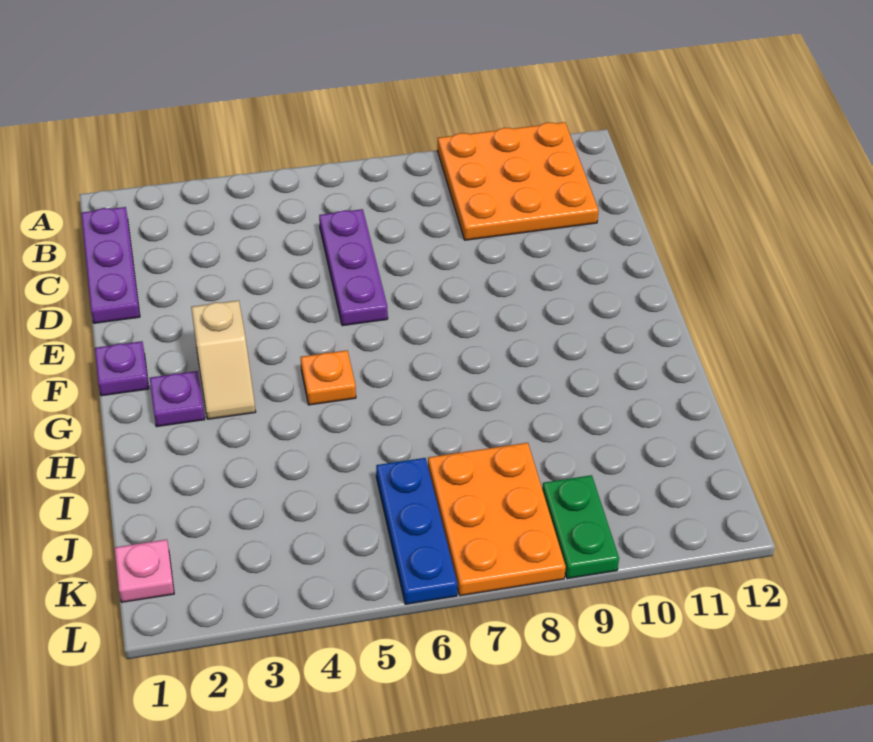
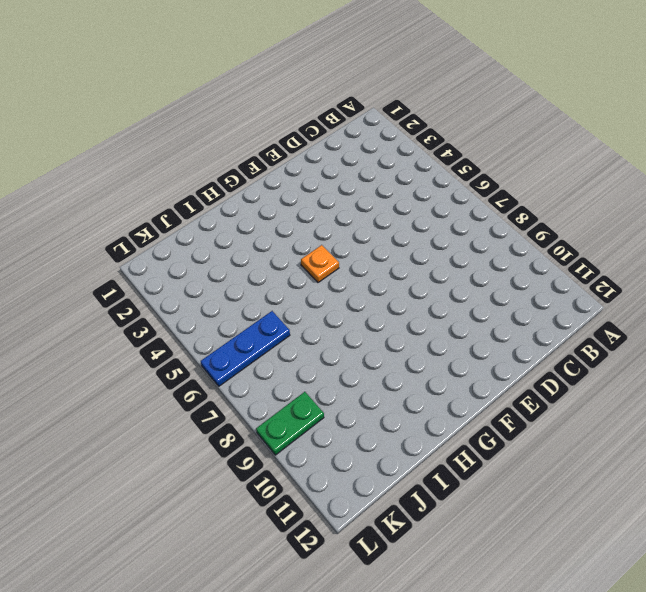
none -> orange 3x3 plate [437,122,599,240]
none -> purple 1x3 plate [81,207,140,323]

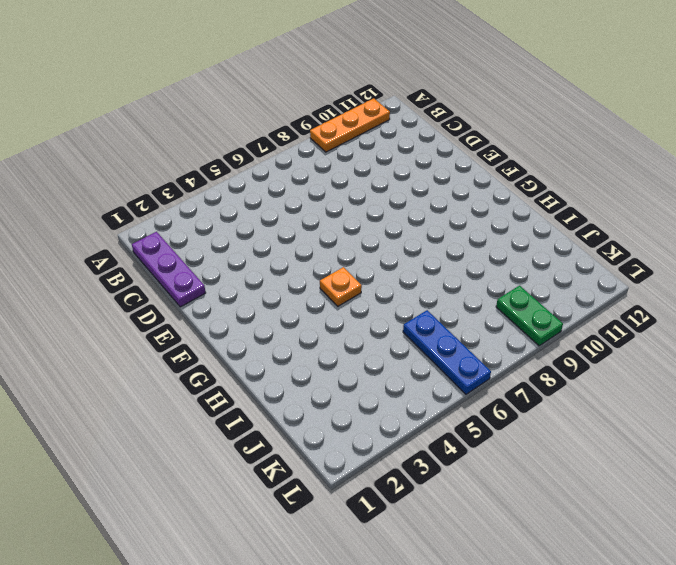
orange 1x3 plate [310,98,390,152] -> orange 3x3 plate [437,122,599,240]
none -> purple 1x3 plate [319,209,388,326]
none -> purple 1x1 plate [95,341,149,396]

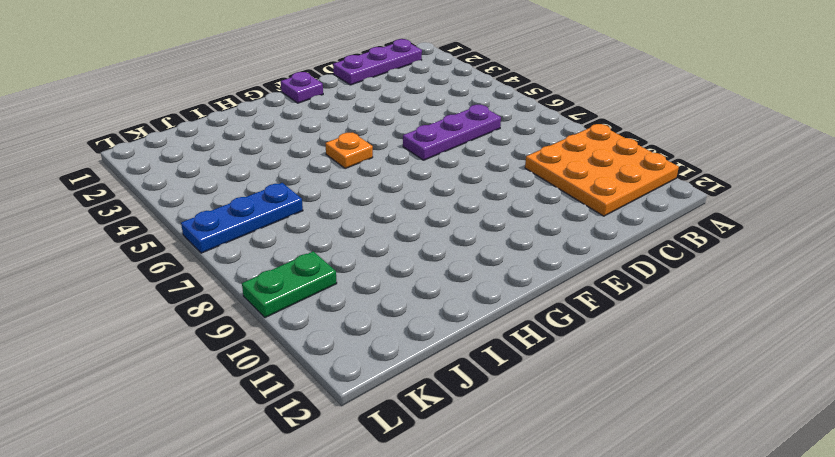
none -> tan 1x2 slope [191,300,256,419]
none -> purple 1x1 plate [150,371,205,427]

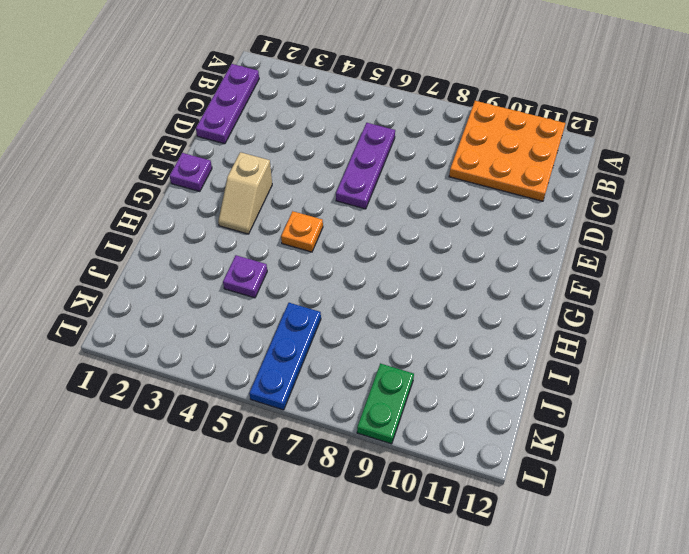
purple 1x1 plate [223,255,267,298] -> purple 1x1 plate moved to [150,371,205,427]
none -> orange 2x3 plate [428,443,566,596]
none -> pink 1x1 plate [115,540,174,602]

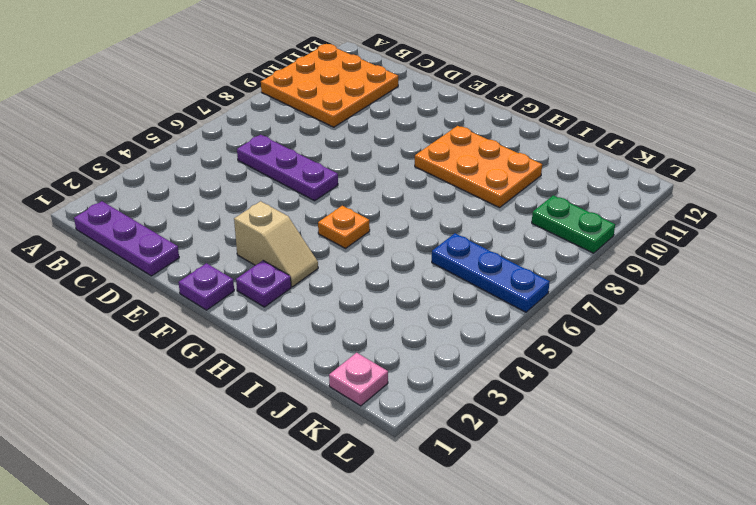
orange 2x3 plate [415,126,542,208] -> orange 2x3 plate moved to [428,443,566,596]

